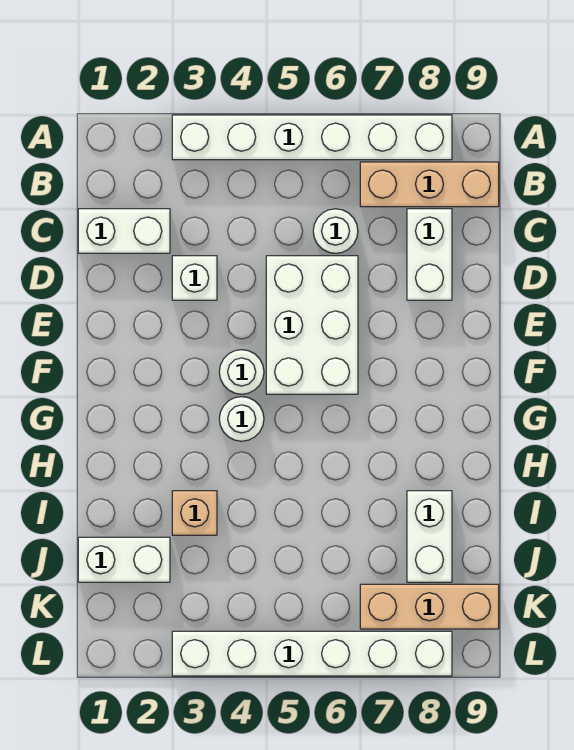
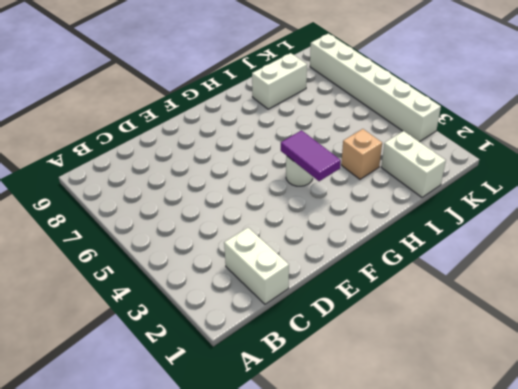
purple 1x2 tile [281,130,341,181] -> none
none -> white 1x6 brick [172,115,452,160]
none -> tan 1x3 brick [360,162,499,207]
none -> white 1x1 round brick [313,209,358,253]

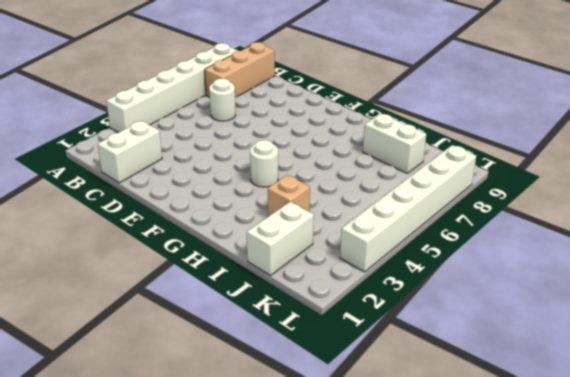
none -> white 1x2 brick [407,209,452,300]
none -> white 1x1 brick [172,256,217,300]
none -> white 2x3 brick [266,256,358,394]

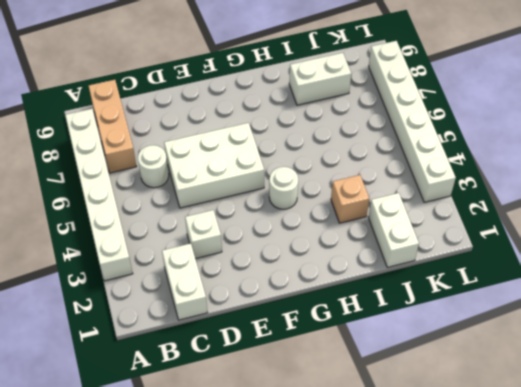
none -> white 1x2 brick [407,209,452,300]
none -> white 1x1 round brick [219,350,264,394]
none -> tan 1x3 brick [360,584,499,629]

